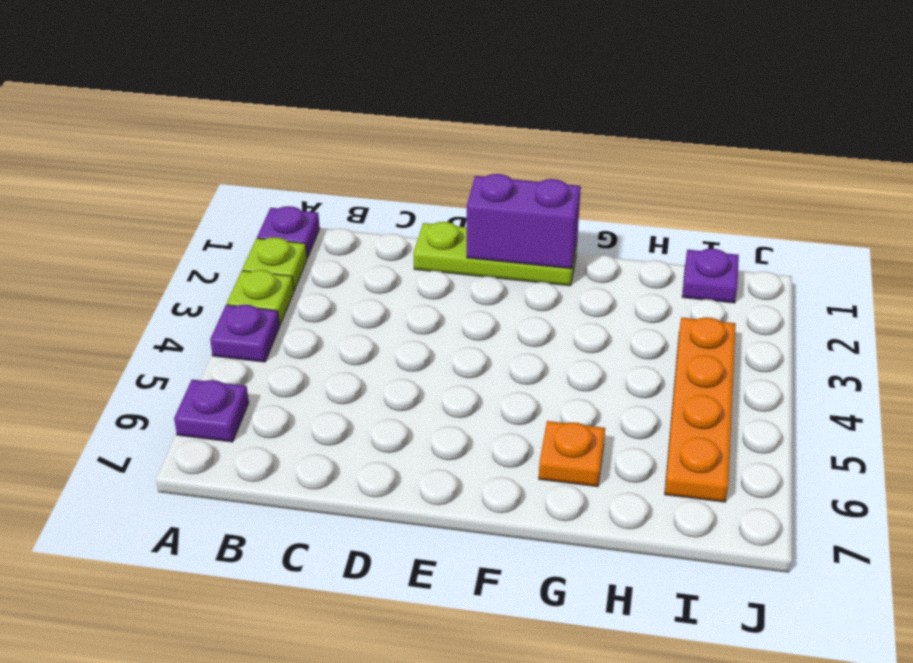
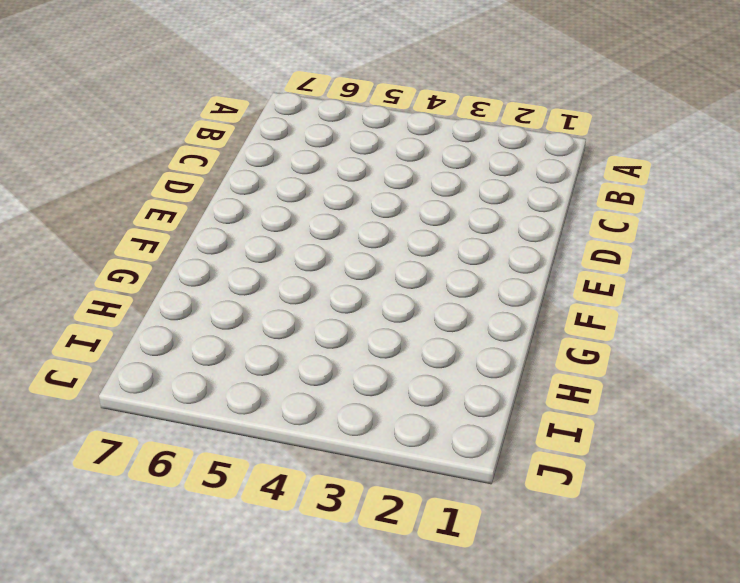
none -> purple 1x1 plate [257,206,320,258]
none -> lime 1x1 plate [242,237,307,291]

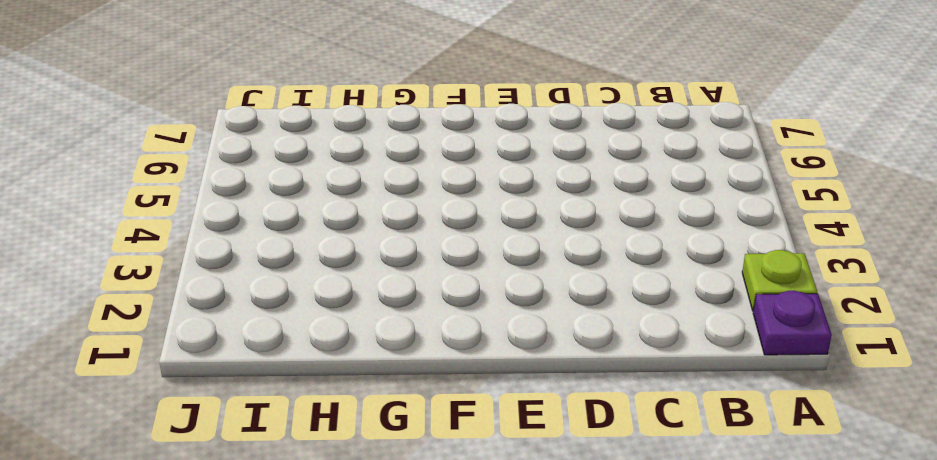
none -> lime 1x1 plate [227,270,294,326]
none -> purple 1x1 plate [210,305,279,362]

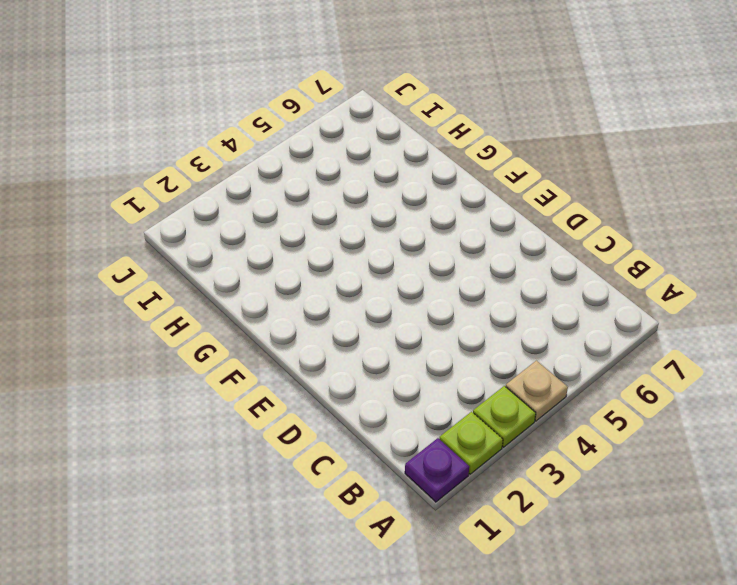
tan 1x1 plate [506,361,568,421] -> purple 1x1 plate [210,305,279,362]
none -> purple 1x1 plate [174,380,249,442]
none -> lime 1x3 plate [413,222,577,286]

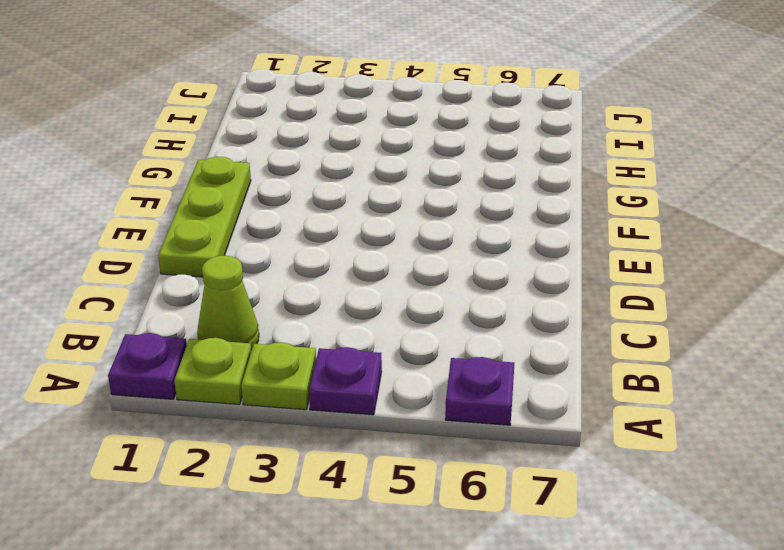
lime 1x1 cone [197,256,259,350] -> none
none -> orange 1x1 plate [539,421,605,487]
none -> purple 1x1 plate [682,249,739,303]

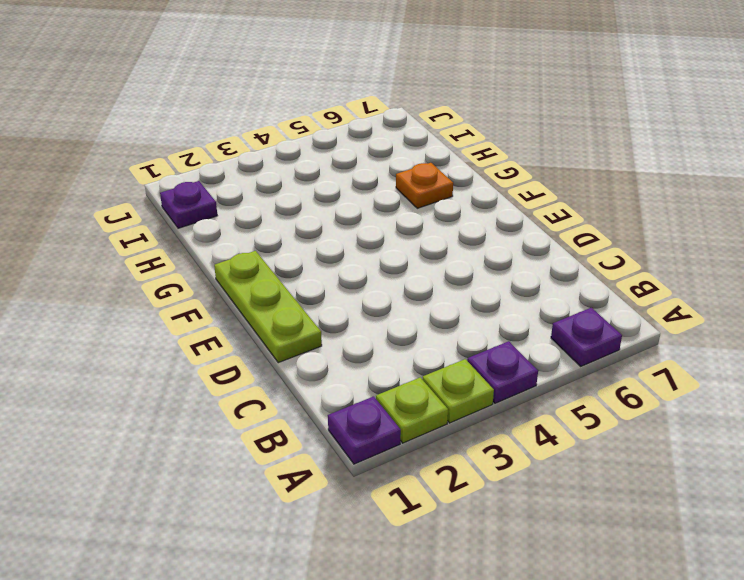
none -> orange 1x4 plate [665,317,736,502]
none -> purple 1x2 brick [467,174,581,269]

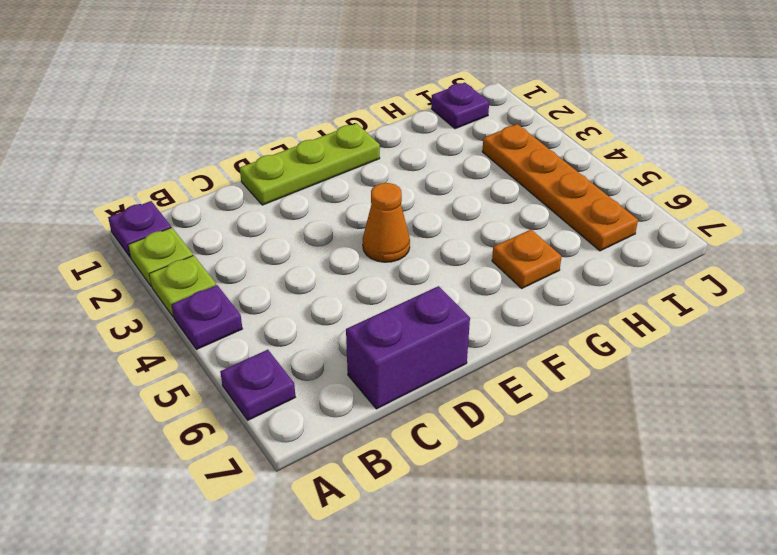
purple 1x2 brick [346,286,470,409] -> purple 1x2 brick moved to [467,174,581,269]
orange 1x1 cone [363,183,410,262] -> none

